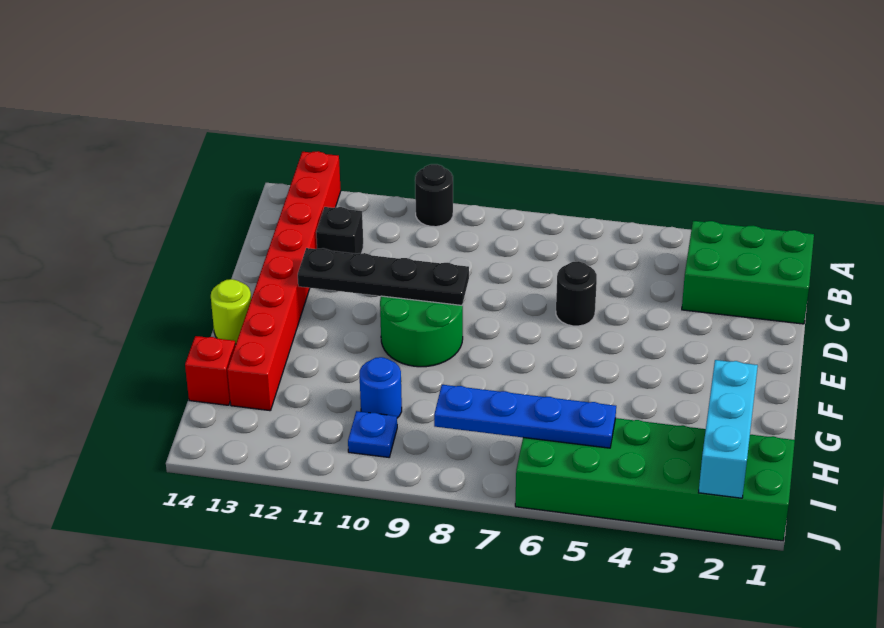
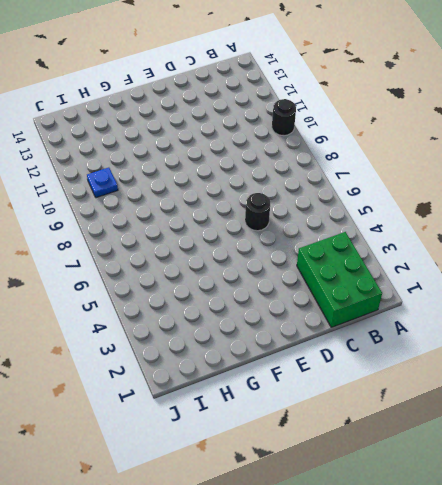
none -> red 1x8 brick [227,151,341,411]
none -> black 1x1 brick [316,207,364,254]
none -> green 2x2 round brick [380,296,463,367]

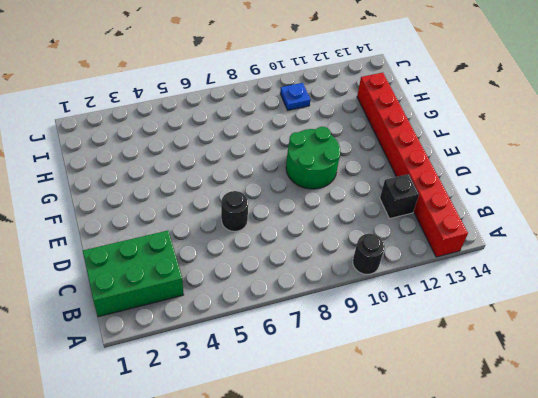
none -> lime 1x1 round brick [211,279,251,344]
none -> blue 1x1 round brick [360,357,402,418]
none -> red 1x1 brick [185,336,235,405]

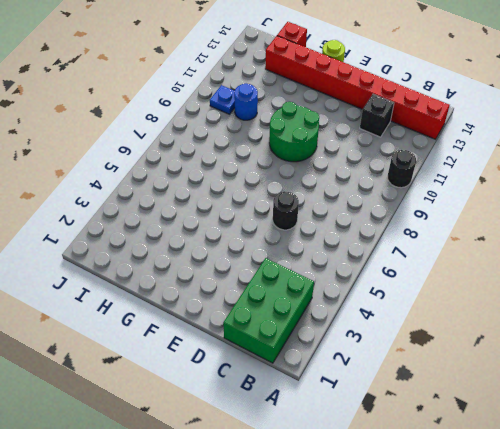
none -> green 2x6 brick [515,418,795,541]
none -> black 1x4 plate [298,248,469,305]
none -> cyan 1x3 brick [699,360,758,498]

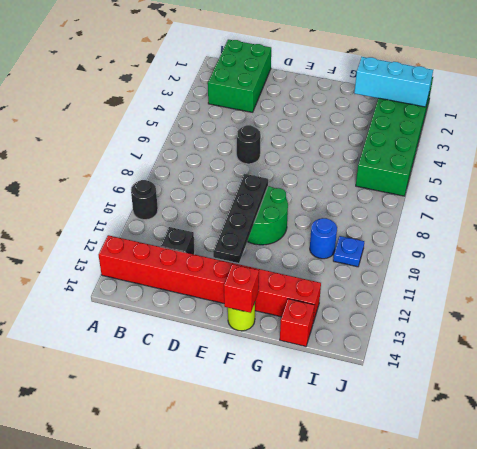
red 1x1 brick [224,264,259,313] -> none
none -> blue 1x4 plate [434,385,616,448]

